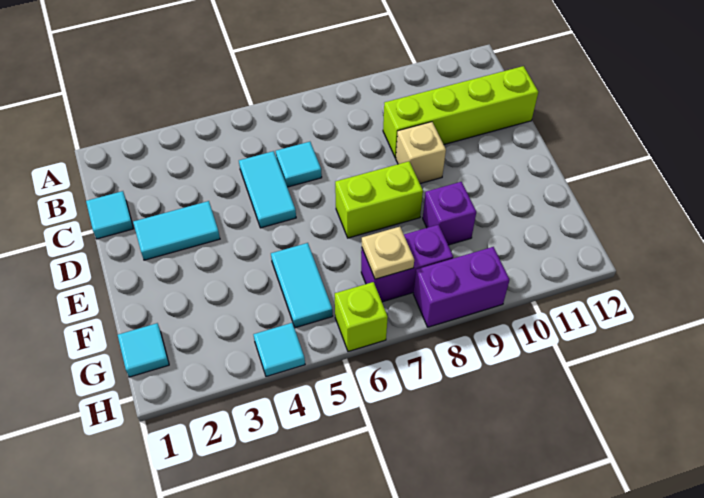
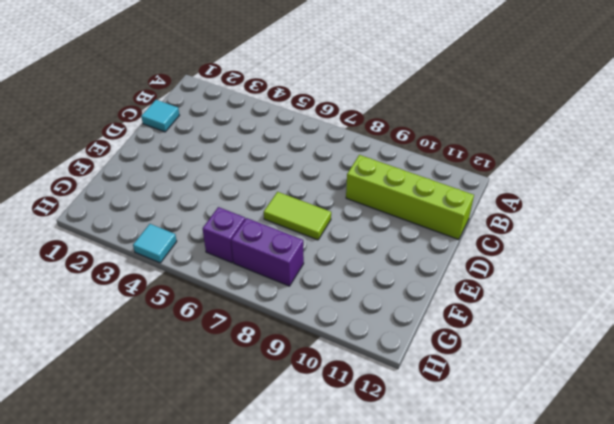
lime 1x2 tile [264,192,331,240] -> lime 1x2 brick [335,161,423,238]
purple 1x1 brick [203,207,245,263] -> purple 1x1 brick moved to [423,182,476,245]
none -> cyan 1x2 tile [239,151,296,228]
none -> cyan 1x1 tile [276,142,322,187]
none -> cyan 1x2 tile [133,201,220,260]

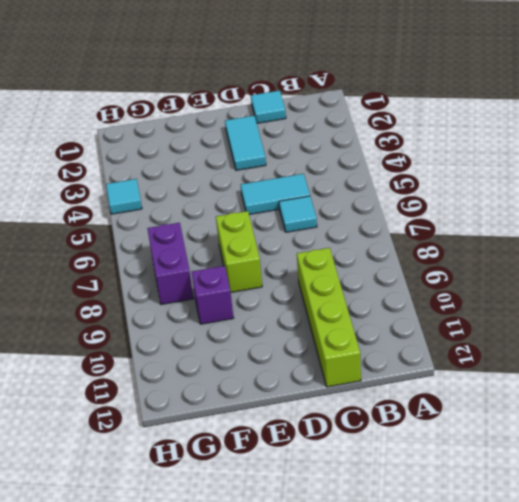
none -> tan 1x1 brick [396,122,446,184]
none -> cyan 1x2 tile [271,243,333,328]
none -> cyan 1x1 tile [118,323,169,377]

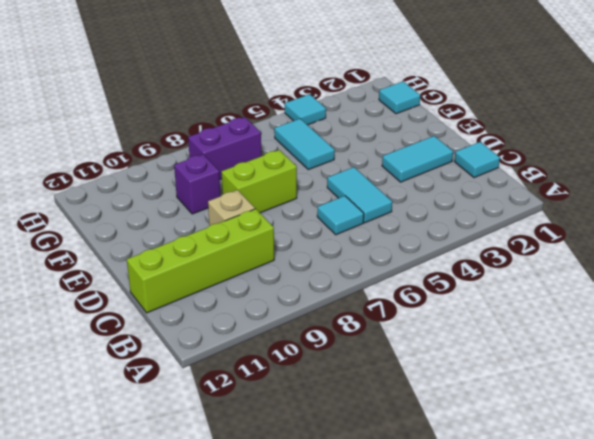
none -> lime 1x1 brick [335,282,388,352]
none -> purple 1x2 brick [413,247,510,327]
none -> tan 1x1 plate [362,227,414,279]

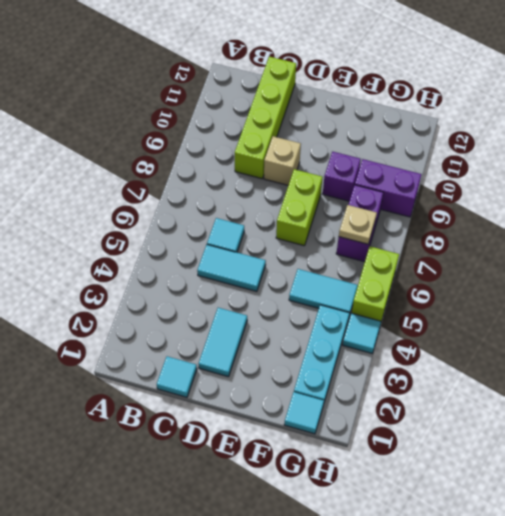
cyan 1x3 plate [294,305,350,401] -> none
purple 1x2 brick [355,159,422,217] -> purple 1x2 brick turned to [413,247,510,327]
lime 1x2 brick [352,246,399,321] -> lime 1x1 brick [335,282,388,352]

